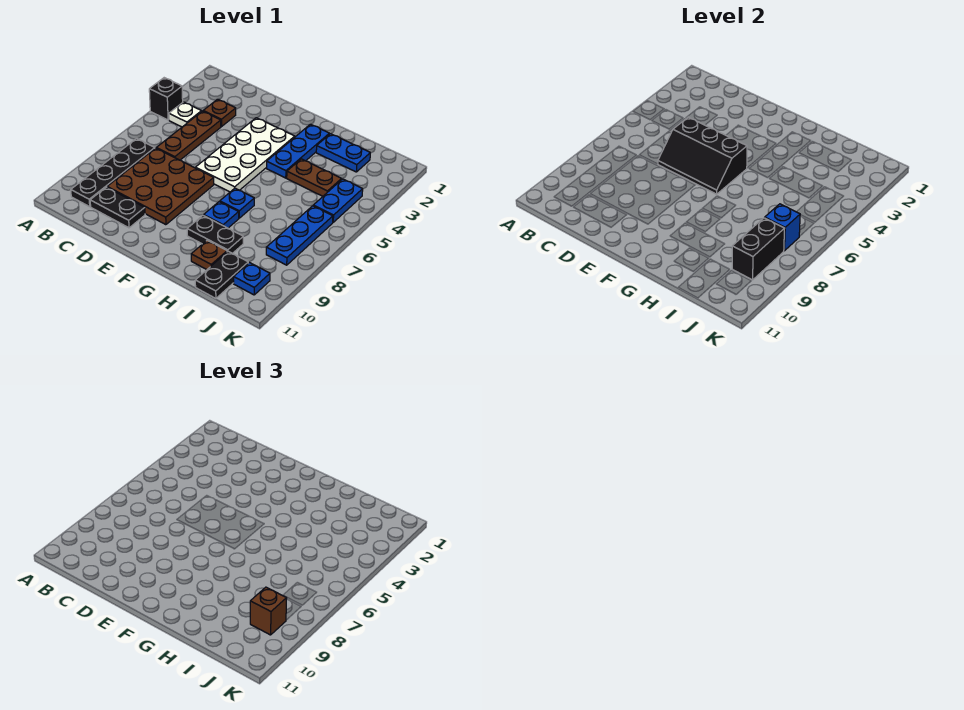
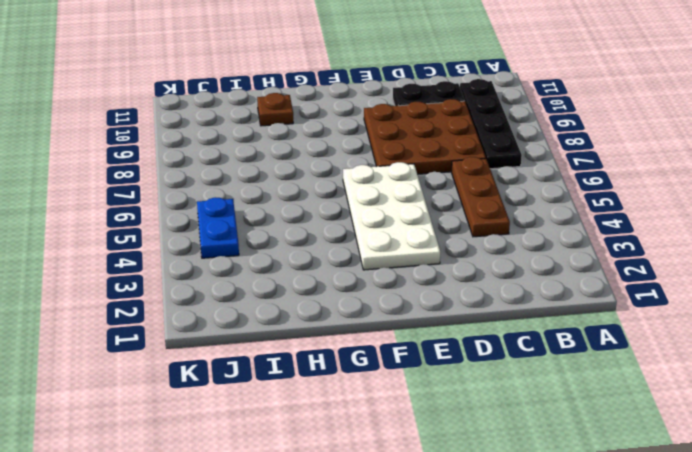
none -> black 1x1 brick [149,78,183,120]
none -> white 1x1 plate [169,102,202,127]
none -> brown 1x1 plate [203,99,236,127]

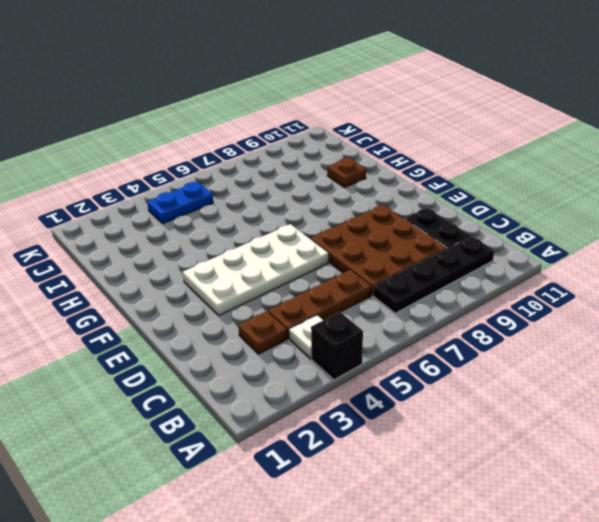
none -> blue 1x3 plate [267,124,329,178]
none -> blue 1x1 plate [219,188,254,218]
none -> blue 1x1 plate [204,202,239,228]

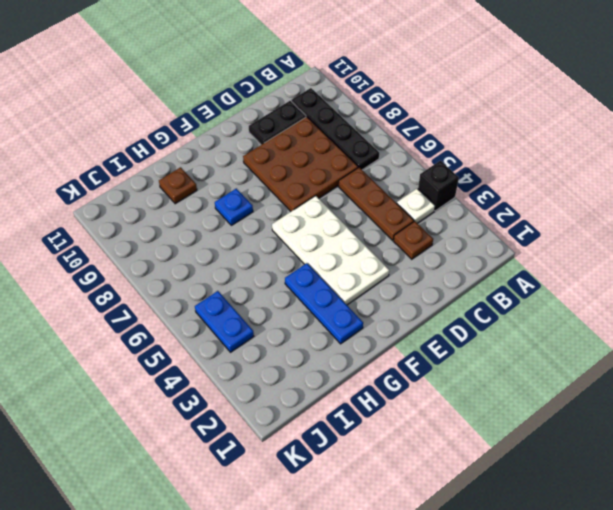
none -> blue 1x1 plate [219,188,254,218]
none -> black 1x2 plate [187,215,243,254]
none -> blue 1x2 plate [316,134,370,172]

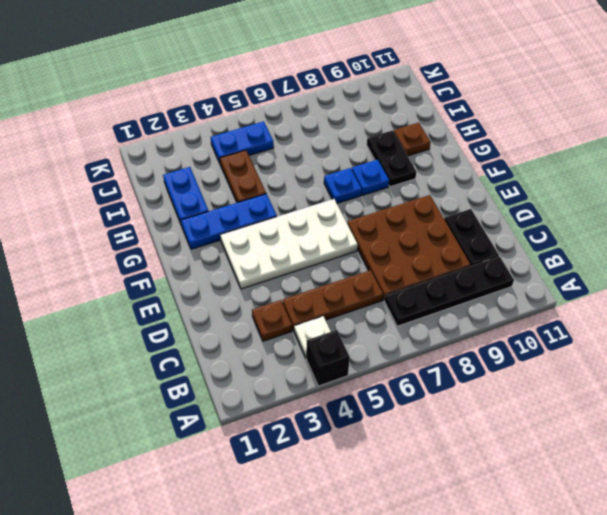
none -> black 1x2 plate [195,251,248,298]
none -> blue 1x3 plate [266,206,333,265]
none -> blue 1x1 plate [234,263,270,295]

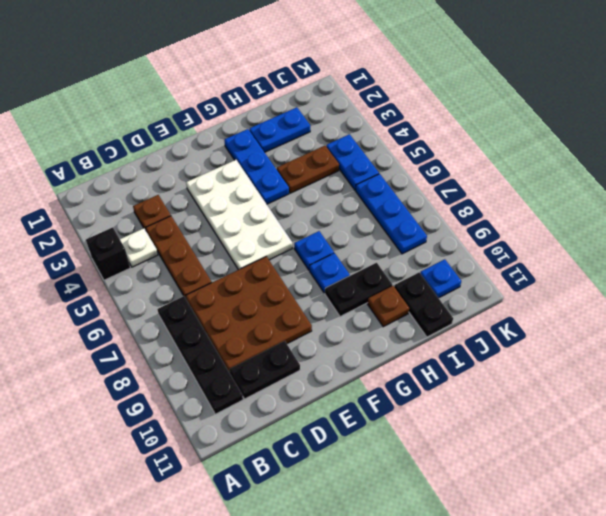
none -> black 2x3 slope [658,117,747,194]
none -> blue 1x1 brick [765,204,800,251]
none -> black 1x2 brick [732,218,784,280]

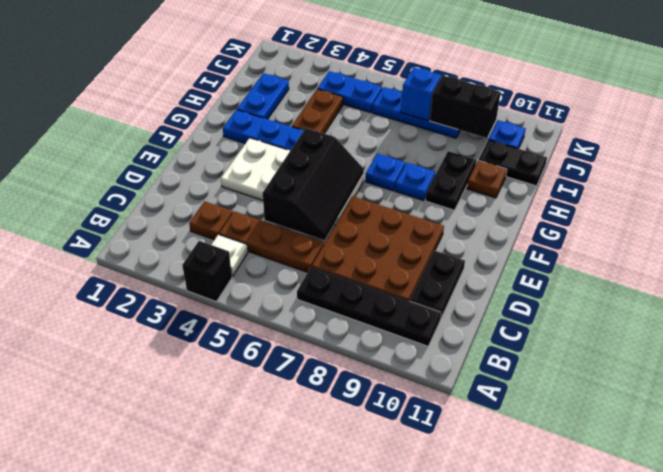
none -> brown 1x1 brick [250,587,287,635]

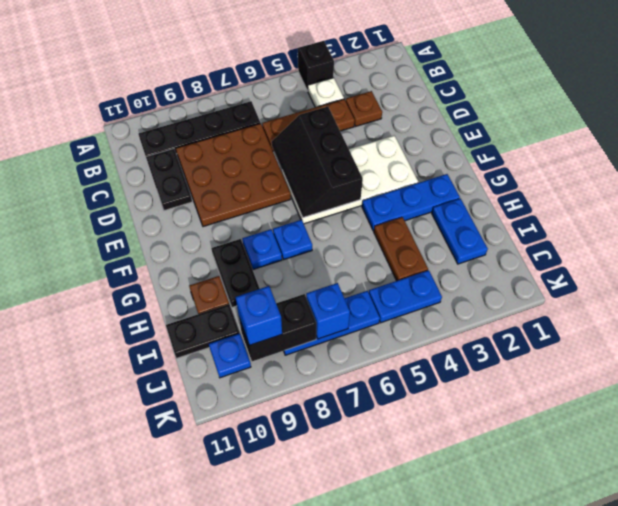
blue 1x1 brick [235,286,282,345] -> brown 1x1 brick [250,587,287,635]

